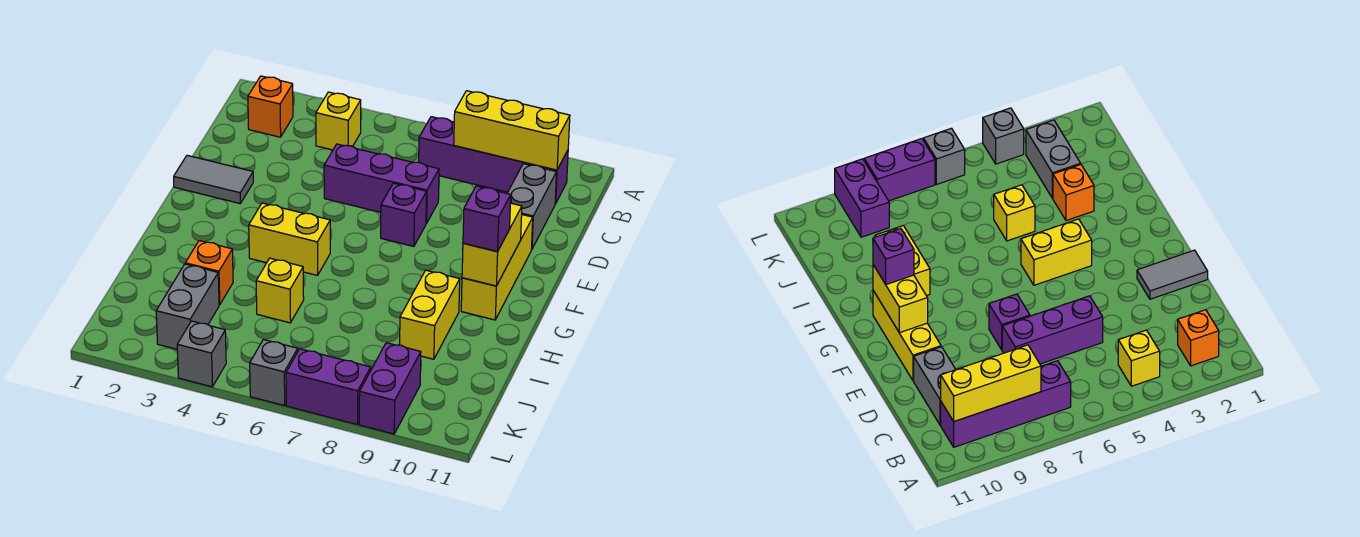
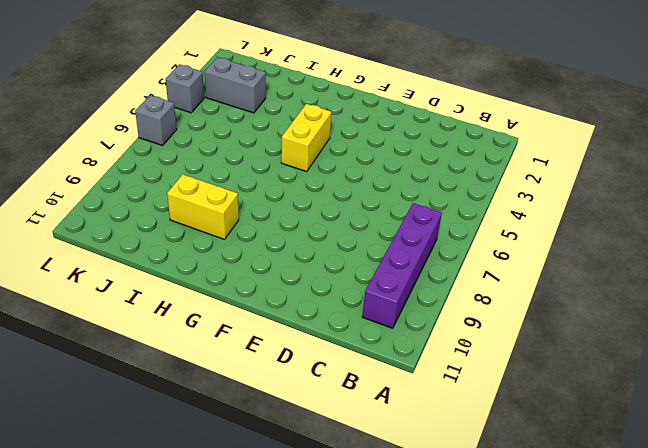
none -> orange 1x1 brick [248,76,293,137]
none -> yellow 1x1 brick [316,92,361,150]
none -> grey 1x2 brick [507,164,557,249]

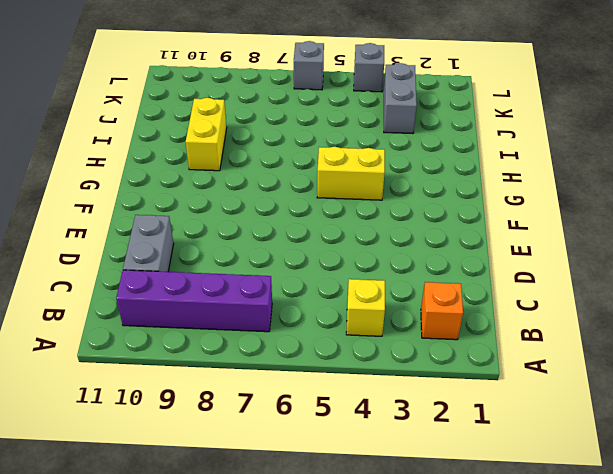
none -> purple 1x3 brick [324,144,439,224]
none -> grey 1x2 tile [174,155,253,204]
none -> purple 1x1 brick [381,183,427,246]

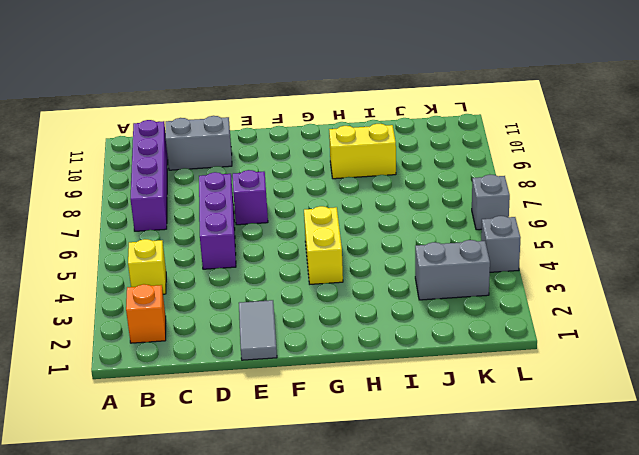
none -> yellow 1x3 brick [461,215,533,320]
none -> orange 1x1 brick [185,241,233,305]
none -> yellow 1x1 brick [256,258,304,323]

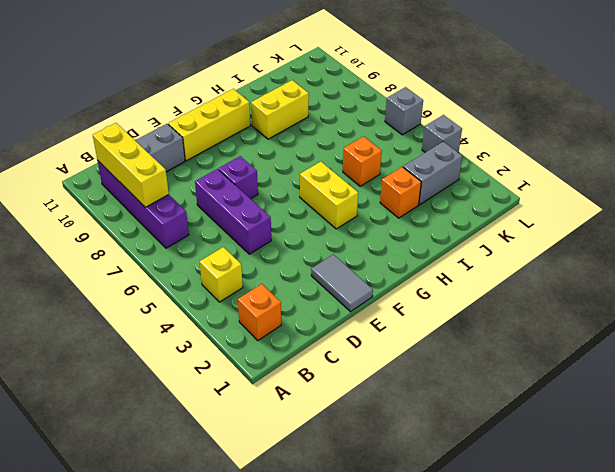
orange 1x1 brick [343,136,382,186] -> yellow 1x1 brick [256,258,304,323]
none -> purple 1x2 brick [359,343,421,434]
none -> purple 1x2 brick [286,349,371,425]
none -> yellow 1x2 brick [462,203,522,286]

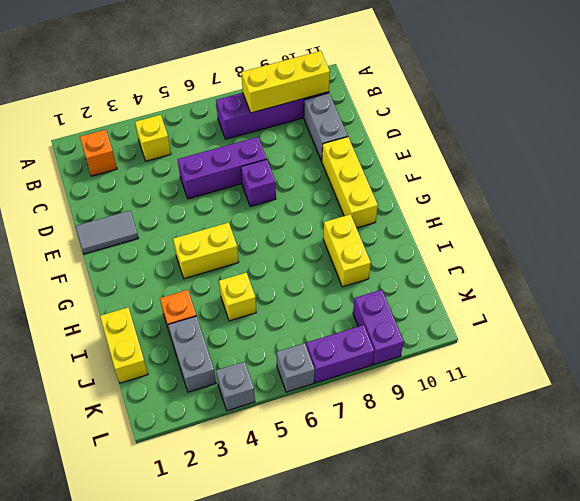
yellow 1x2 brick [100,308,148,383] -> yellow 1x2 brick moved to [462,203,522,286]
none -> purple 1x1 brick [463,186,511,252]

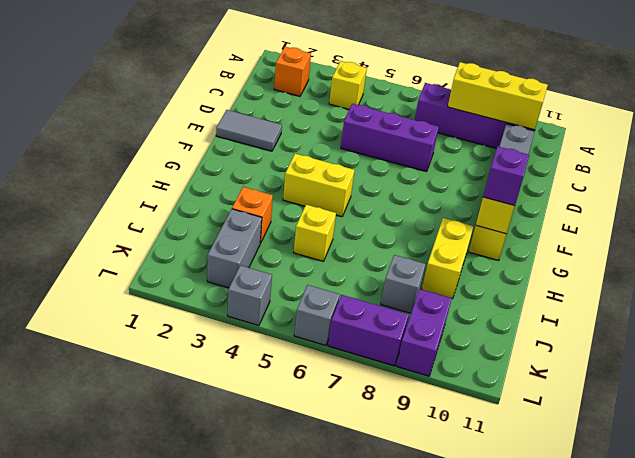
grey 1x1 brick [381,255,426,313] -> none
none -> purple 1x1 brick [381,183,427,246]

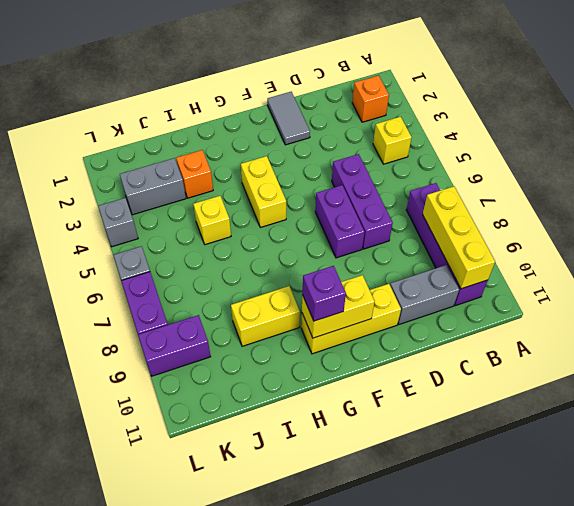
purple 1x2 brick [315,185,364,258] -> purple 1x1 brick [381,183,427,246]

